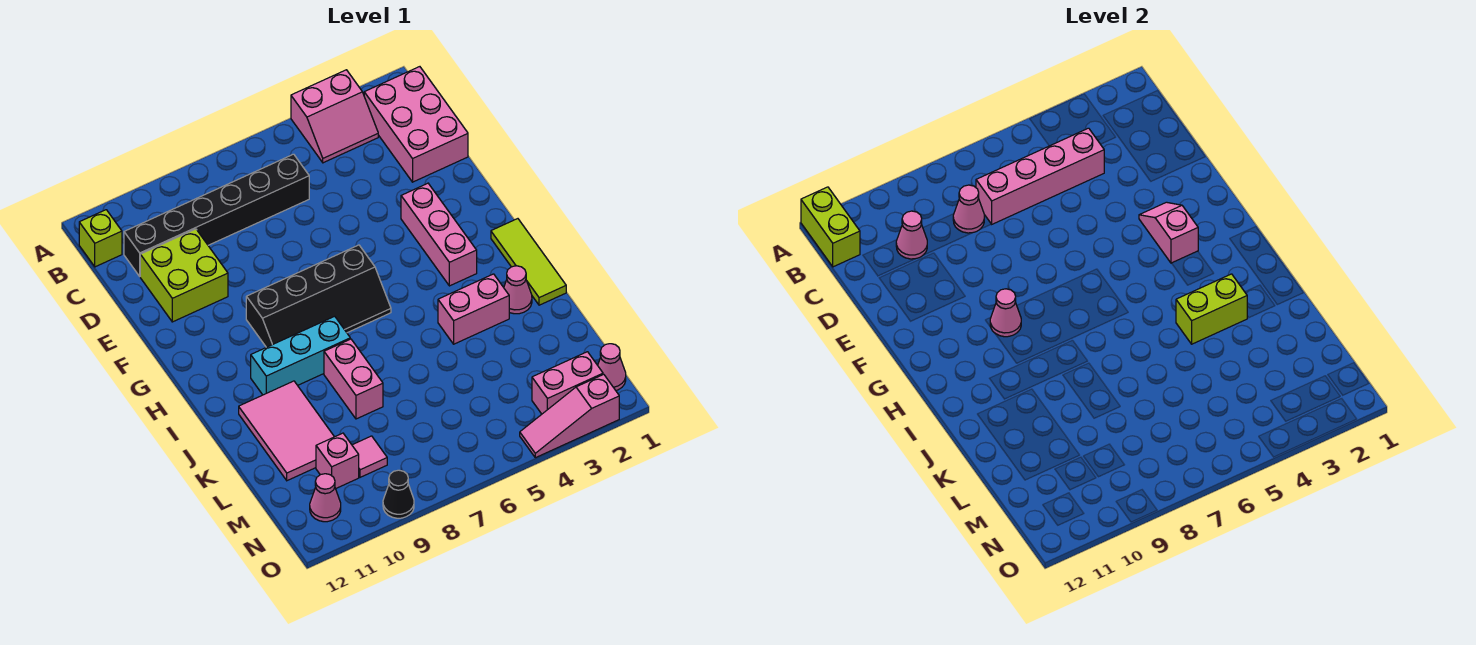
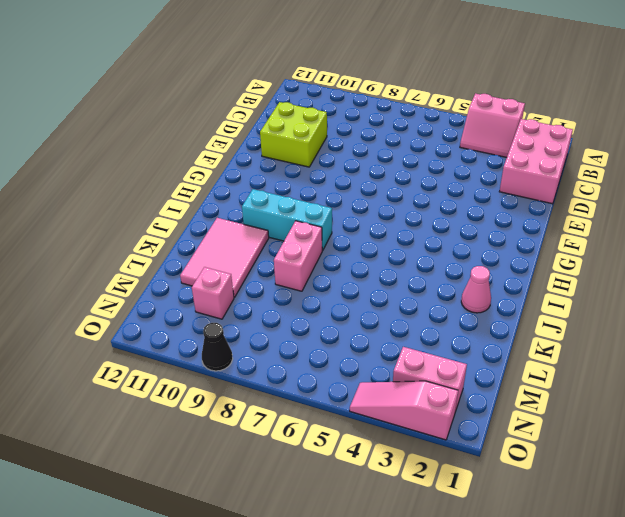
none -> lime 1x1 brick [79,210,122,267]
none -> black 1x6 brick [124,154,309,276]
none -> pink 1x3 brick [401,183,477,286]

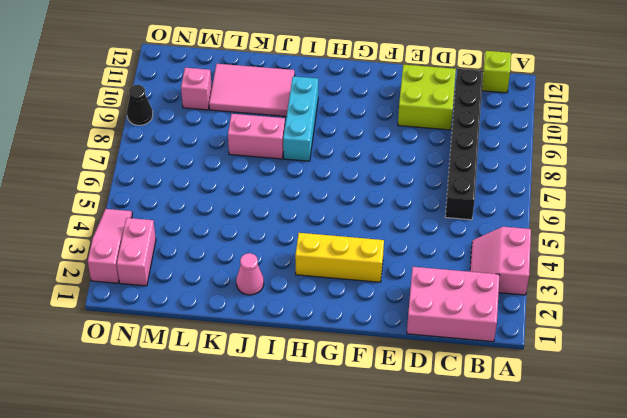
yellow 1x3 brick [295,233,384,282] -> pink 1x3 brick [401,183,477,286]
none -> black 2x4 slope [246,245,391,347]
none -> lime 1x3 tile [491,219,566,305]
none -> pink 1x2 brick [438,274,509,344]

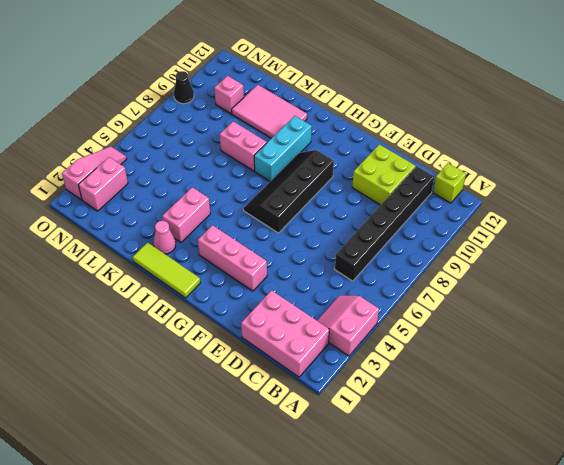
none -> pink 1x1 tile [352,436,387,477]
none -> pink 1x1 cone [598,344,626,390]
none -> pink 1x1 cone [310,474,341,522]

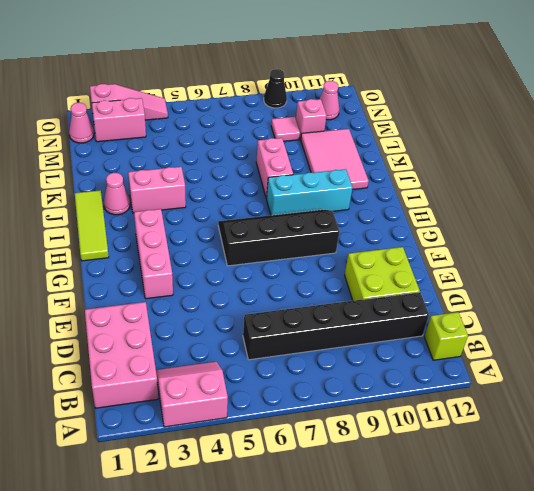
none -> lime 1x2 brick [801,187,860,267]
none -> pink 1x4 brick [976,128,1104,224]
none -> pink 1x1 cone [953,185,984,233]

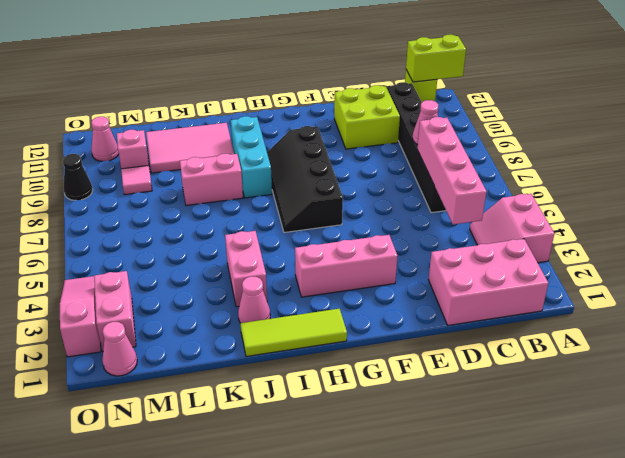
none -> pink 1x1 cone [896,211,927,259]
none -> pink 1x2 slope [1139,202,1198,263]
none -> pink 1x1 cone [990,289,1021,337]

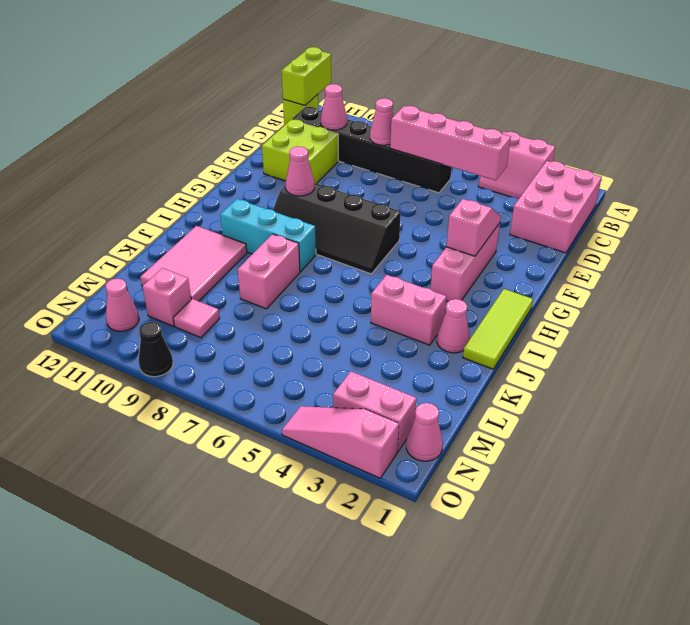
none -> lime 1x2 brick [1176,274,1247,344]

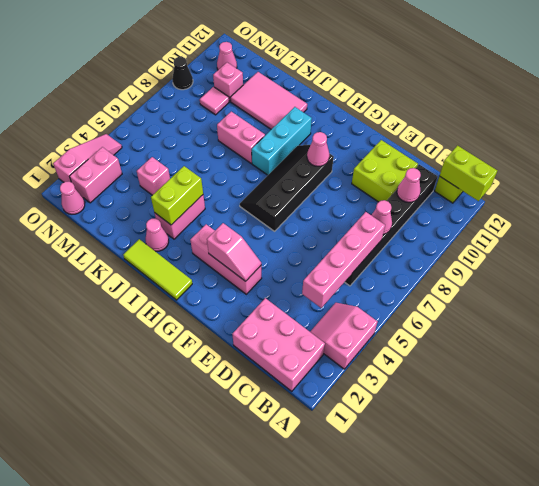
pink 1x1 brick [137,157,170,195] -> none

